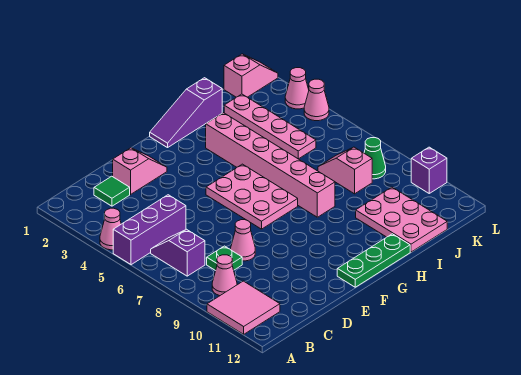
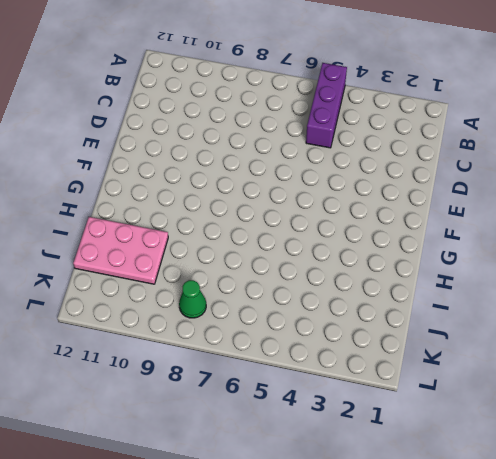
none -> pink 1x1 cone [100,208,121,250]
none -> pink 2x2 tile [207,281,280,334]
none -> purple 1x2 slope [151,229,205,276]

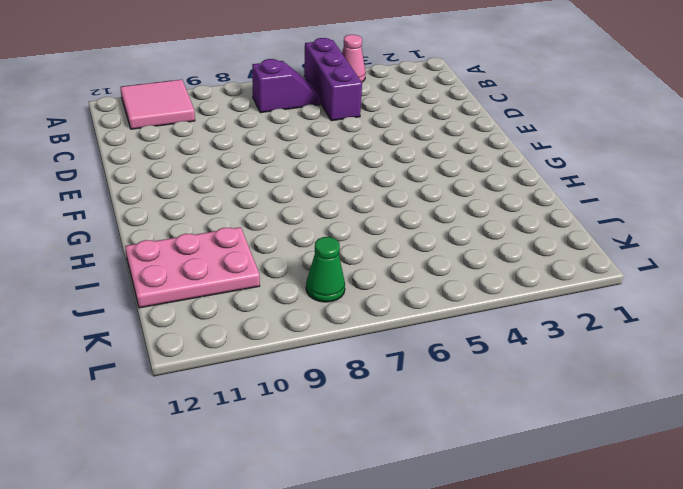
none -> pink 1x1 cone [212,255,237,296]
none -> green 1x1 tile [94,176,130,206]
none -> green 1x1 plate [207,246,242,271]

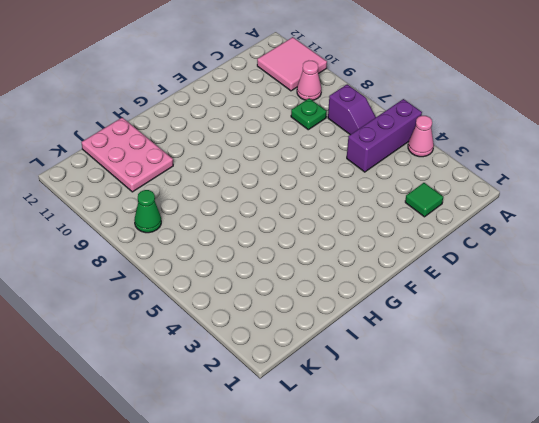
none -> pink 1x2 slope [113,148,167,194]
none -> pink 1x1 cone [231,220,255,261]
none -> pink 2x3 plate [206,164,298,229]

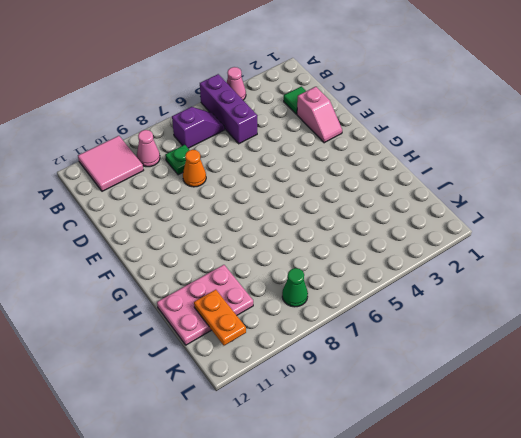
orange 1x1 cone [183,150,206,187] -> pink 1x1 cone [231,220,255,261]
orange 1x2 plate [194,290,246,346] -> none
none -> pink 2x3 plate [206,164,298,229]
none -> green 1x3 plate [337,234,410,287]
none -> purple 1x3 slope [150,78,222,148]

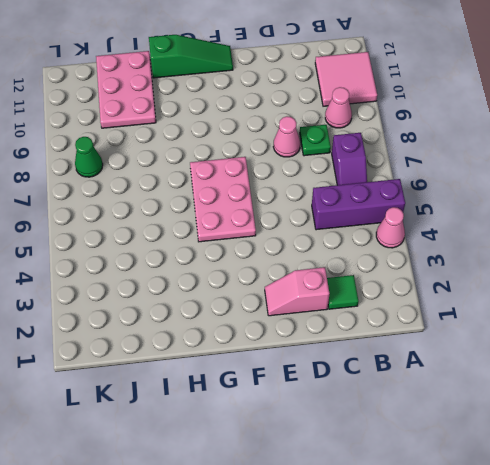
green 1x3 slope [149,35,233,78] -> green 1x3 plate [337,234,410,287]
none -> purple 1x3 slope [150,78,222,148]
none -> pink 1x6 brick [206,113,335,217]
none -> pink 1x4 plate [224,94,316,159]

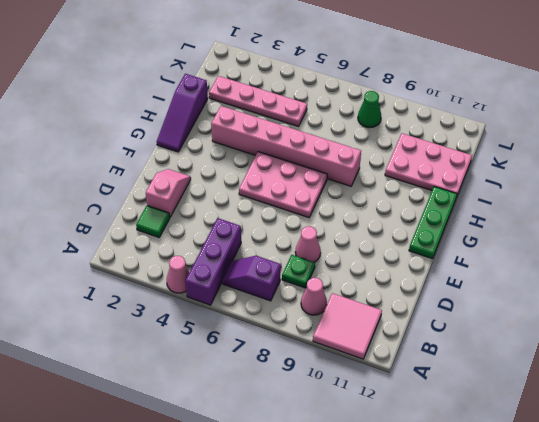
none -> pink 1x2 slope [318,147,372,194]
none -> pink 1x2 slope [224,54,278,97]
none -> pink 1x1 cone [285,68,309,109]

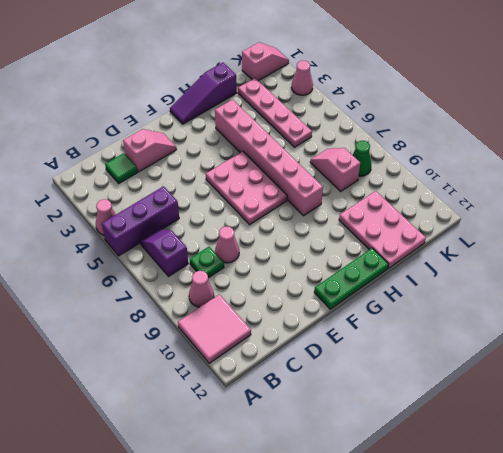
none -> pink 1x1 cone [304,79,329,121]
none -> purple 1x1 brick [411,147,447,193]

